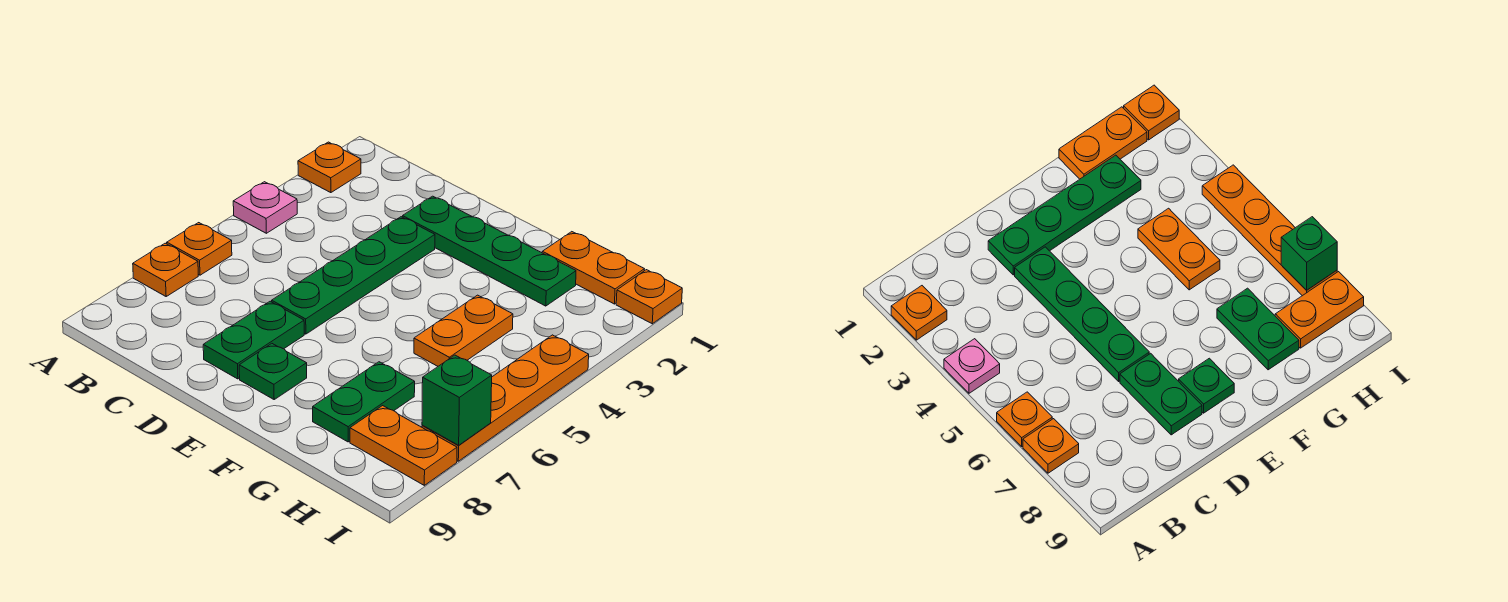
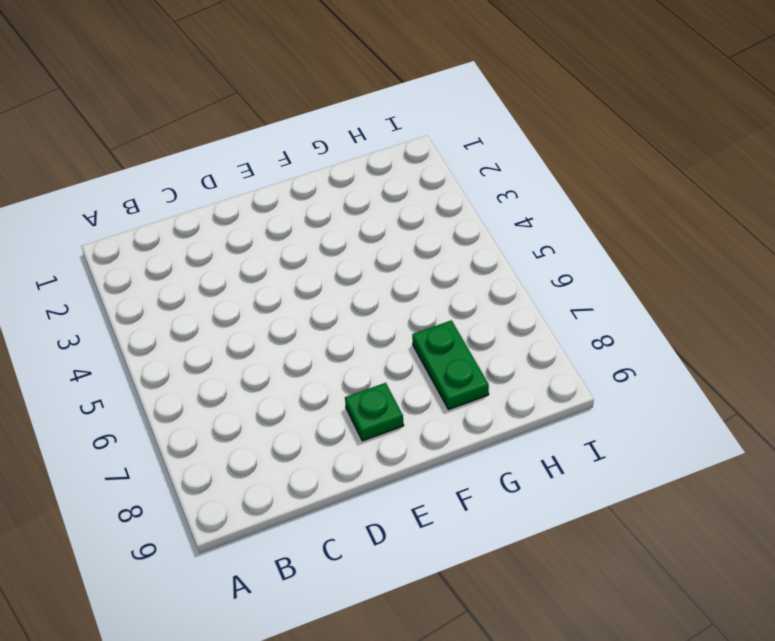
none -> orange 1x1 plate [298,142,361,193]
none -> pink 1x1 plate [233,182,297,233]
none -> orange 1x1 plate [167,223,232,275]

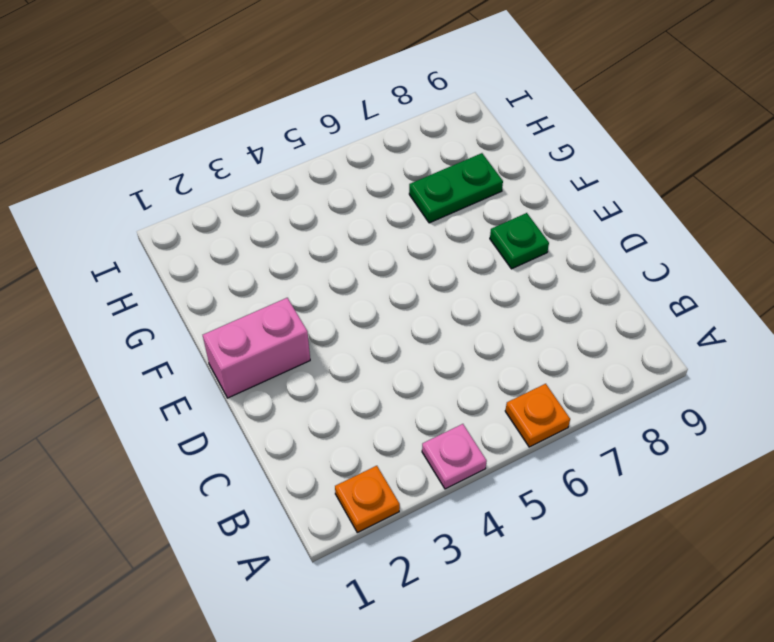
pink 1x2 brick [203,298,310,398] -> green 1x4 plate [403,196,576,306]
none -> orange 1x1 plate [133,243,198,296]
none -> green 1x4 plate [272,217,435,334]
none -> green 1x2 plate [203,301,304,379]

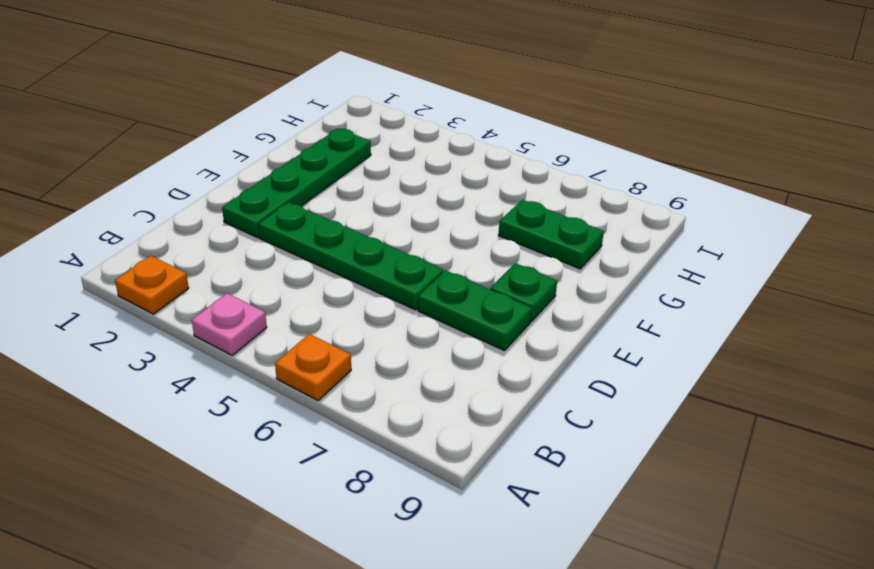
none -> orange 1x1 plate [133,243,198,296]
none -> orange 1x2 plate [542,232,644,304]
none -> orange 1x2 plate [414,295,513,366]

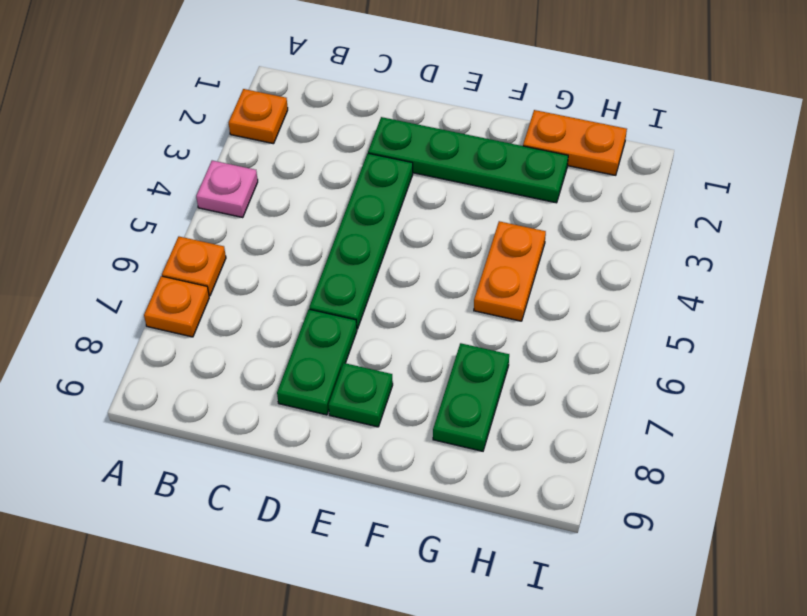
none -> orange 1x2 plate [350,406,457,485]
none -> orange 1x1 plate [616,270,682,324]
none -> orange 1x4 plate [422,335,589,461]

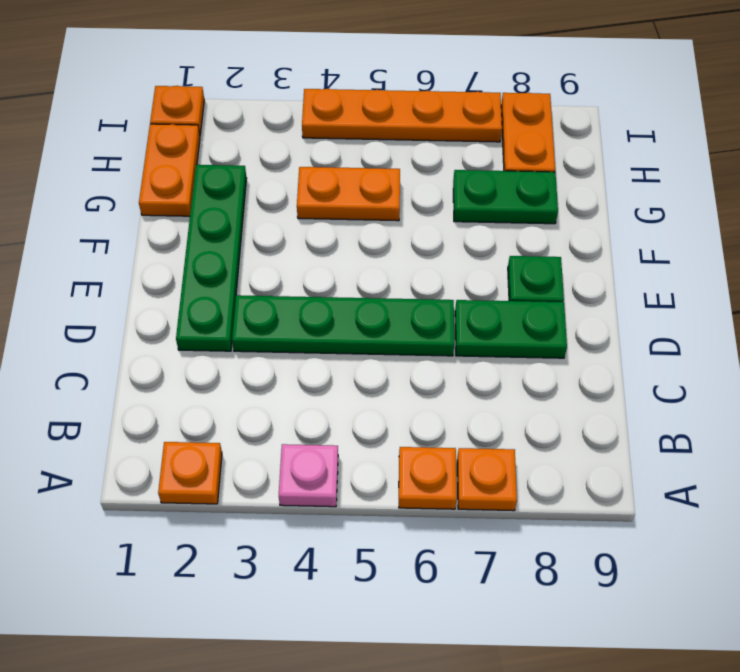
none -> green 1x1 brick [422,355,492,445]

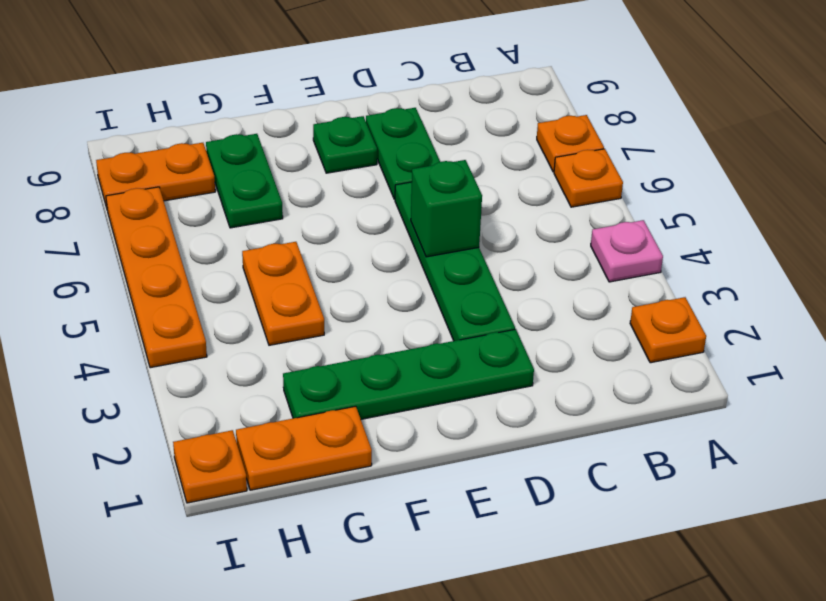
green 1x1 brick [411,160,482,257] -> green 1x1 brick moved to [422,355,492,445]

